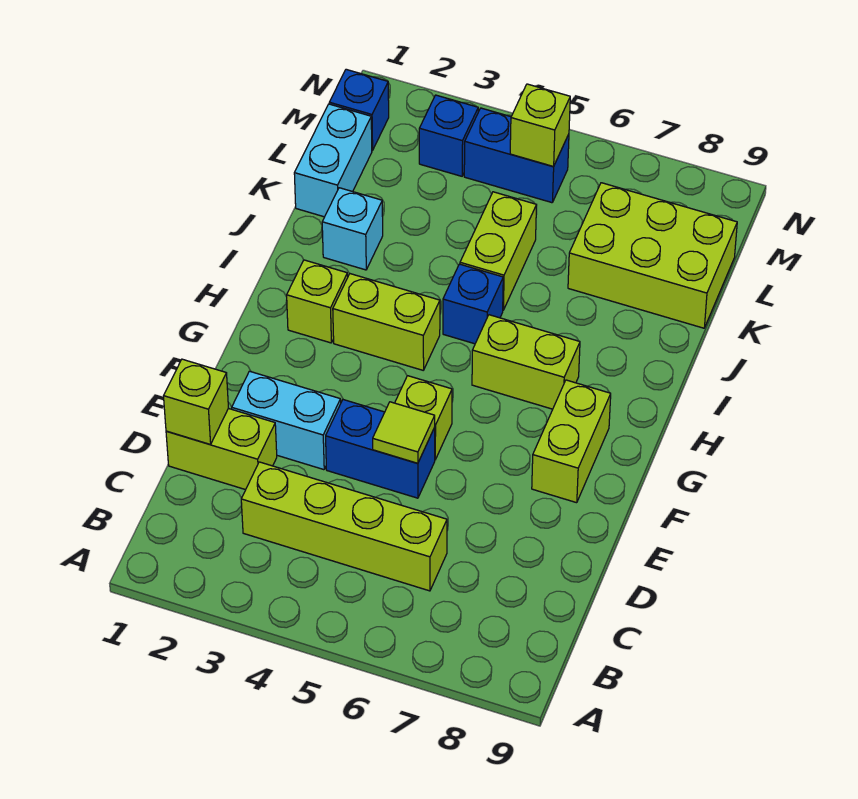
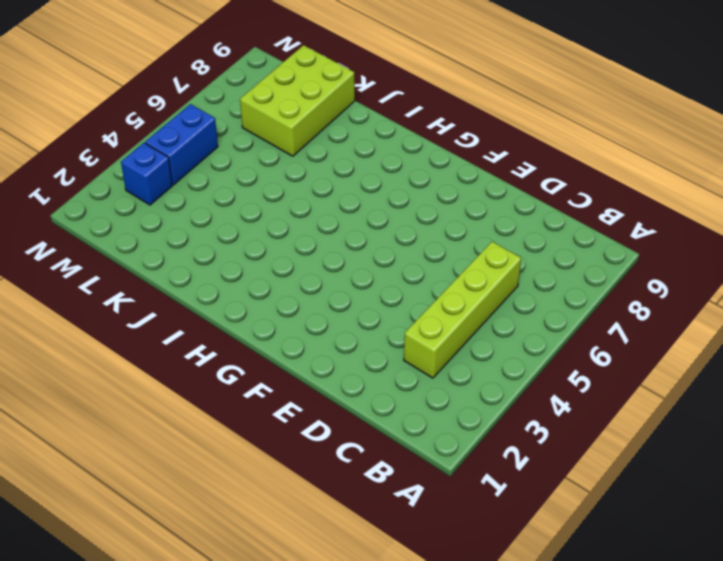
none -> lime 1x2 brick [166,408,277,490]
none -> cyan 1x2 brick [232,371,341,470]
none -> blue 1x2 brick [326,400,435,498]

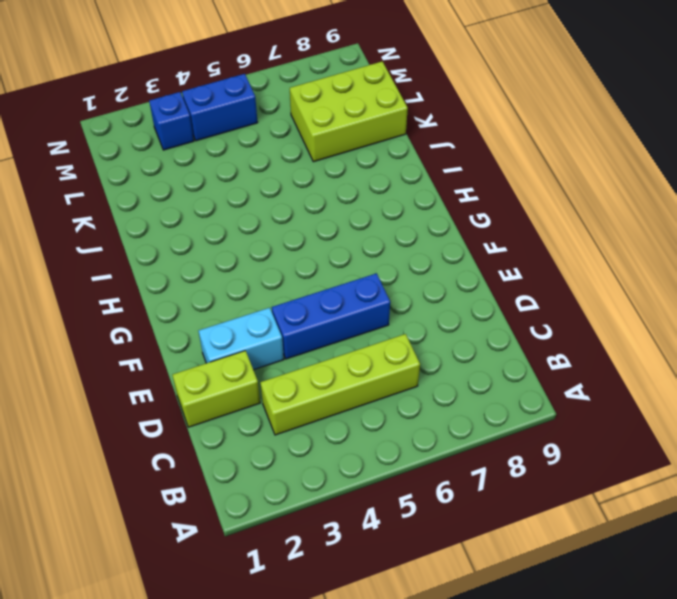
blue 1x3 brick [272,273,390,359] -> blue 1x2 brick [326,400,435,498]
none -> lime 1x1 brick [395,376,452,460]
none -> lime 1x2 brick [532,380,611,503]
none -> lime 1x1 brick [287,260,348,343]

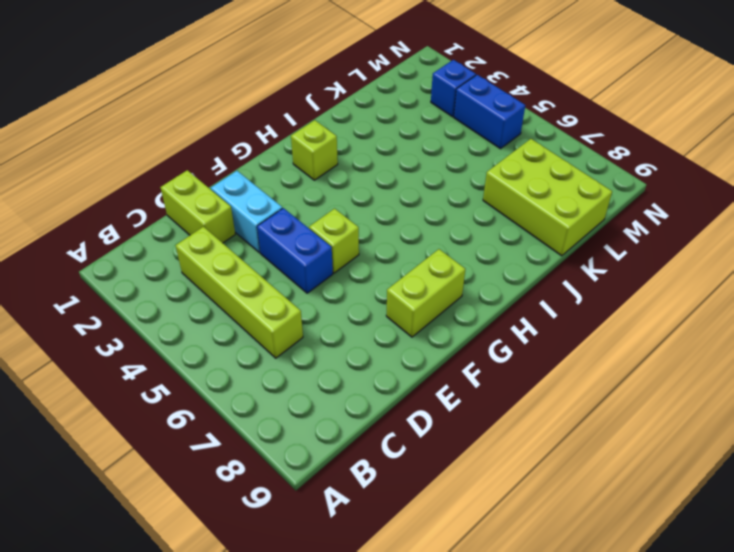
none -> lime 1x2 brick [333,274,440,370]
none -> lime 1x2 brick [472,315,580,409]
none -> blue 1x1 brick [443,264,503,344]

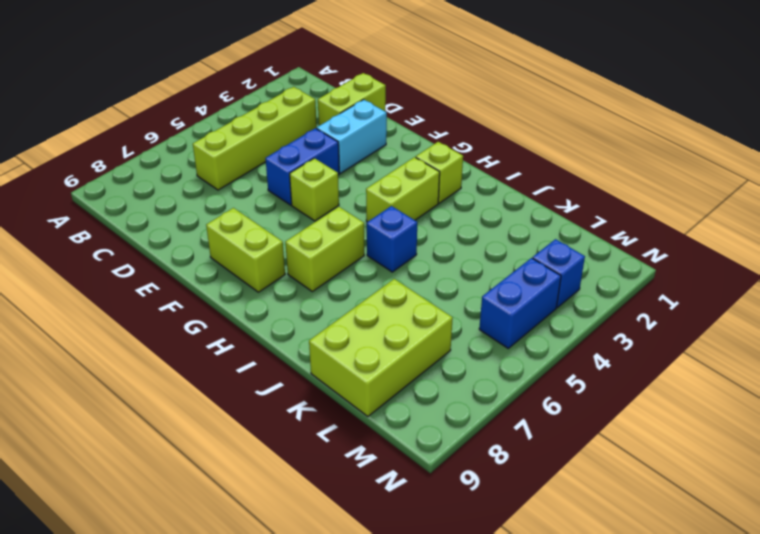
none -> cyan 1x1 brick [322,188,383,270]
none -> lime 1x2 brick [460,192,537,310]
none -> cyan 1x2 brick [294,104,372,217]

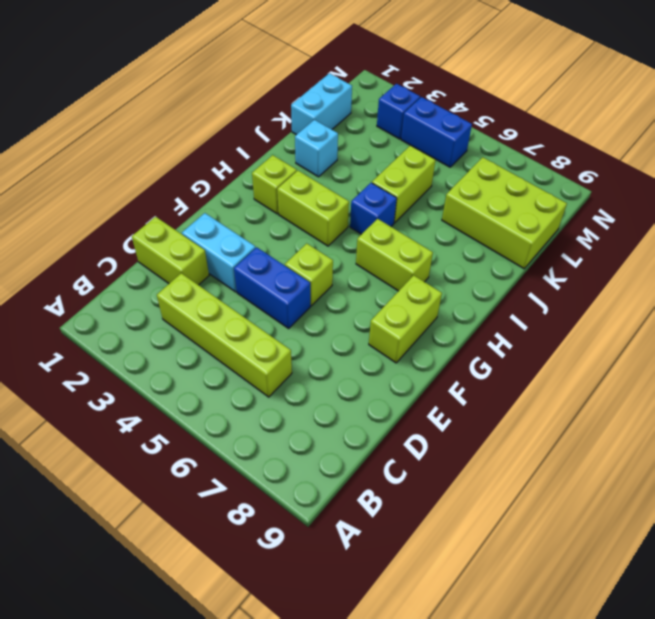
none -> blue 1x1 brick [329,69,389,150]
none -> lime 1x1 brick [164,359,228,444]
none -> lime 1x1 tile [373,402,435,463]

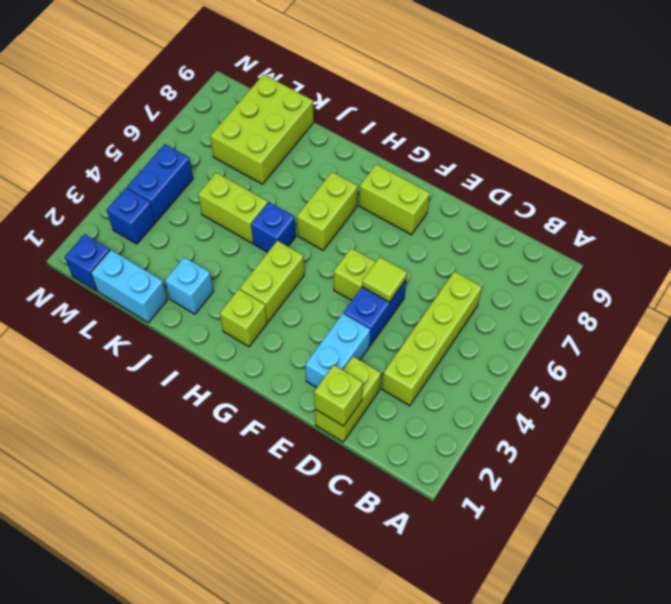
none -> lime 1x1 brick [510,84,570,166]

